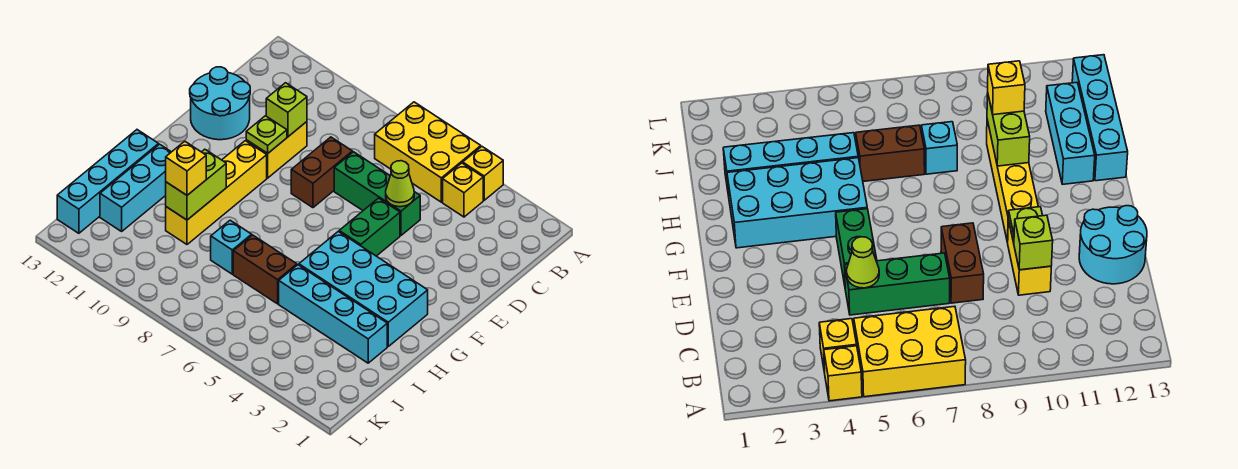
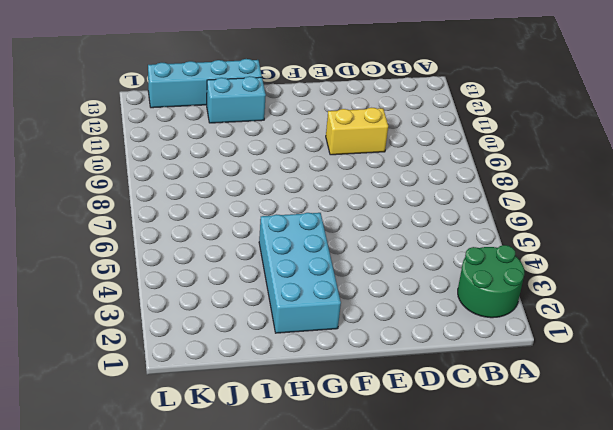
green 2x2 round brick [458,245,524,318] -> none
cyan 1x2 brick [207,76,266,123] -> cyan 1x3 brick [100,144,171,231]
none -> yellow 1x1 brick [463,147,503,200]
none -> yellow 2x3 brick [375,102,481,202]
none -> yellow 1x1 brick [443,163,483,217]

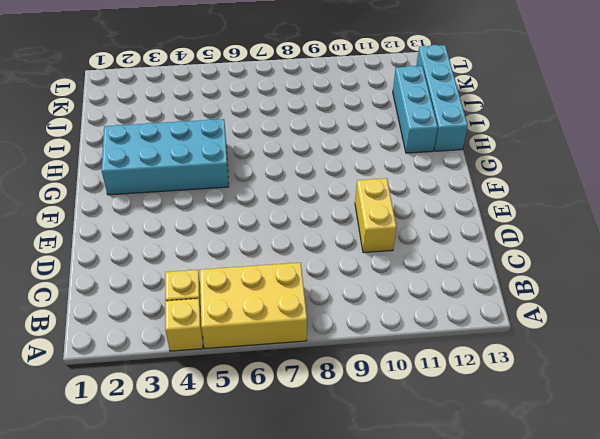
none -> green 1x3 brick [334,152,420,235]
none -> brown 1x2 brick [291,137,352,208]
none -> cyan 2x2 round brick [190,67,250,140]

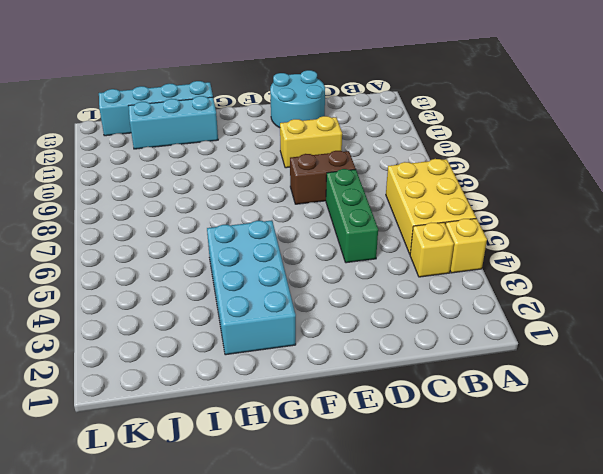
none -> green 1x2 brick [339,198,400,256]
none -> yellow 1x4 brick [166,141,267,244]
none -> cyan 1x4 brick [279,265,387,363]

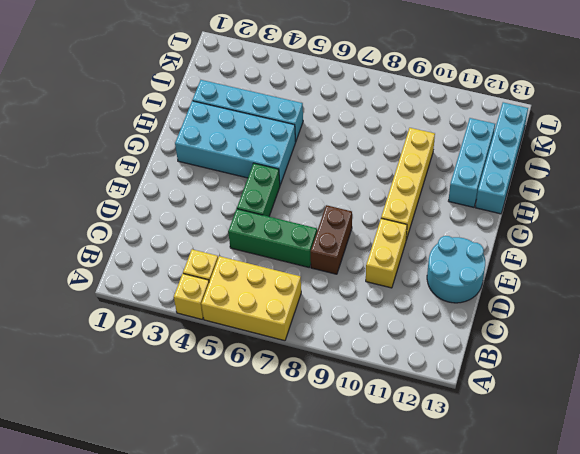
none -> brown 1x2 brick [233,235,297,304]
none -> cyan 1x1 brick [211,220,252,274]
none -> lime 1x1 cone [386,161,414,207]

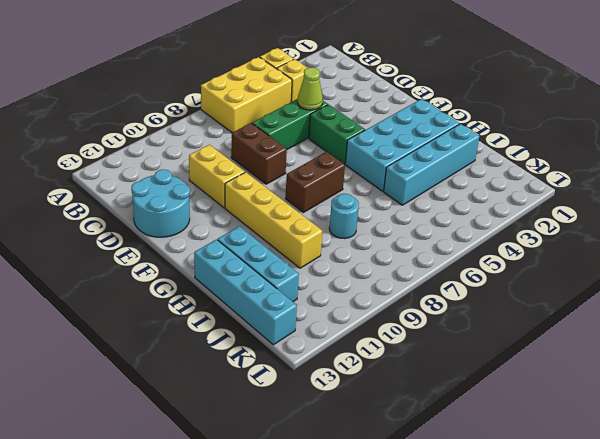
brown 1x2 brick [286,152,345,213] -> brown 1x2 brick moved to [233,235,297,304]
cyan 1x1 round brick [329,194,359,239] -> cyan 1x1 brick [211,220,252,274]
none -> lime 1x1 brick [266,83,307,137]
none -> lime 1x1 plate [246,116,287,153]
none -> lime 1x2 brick [166,149,226,220]

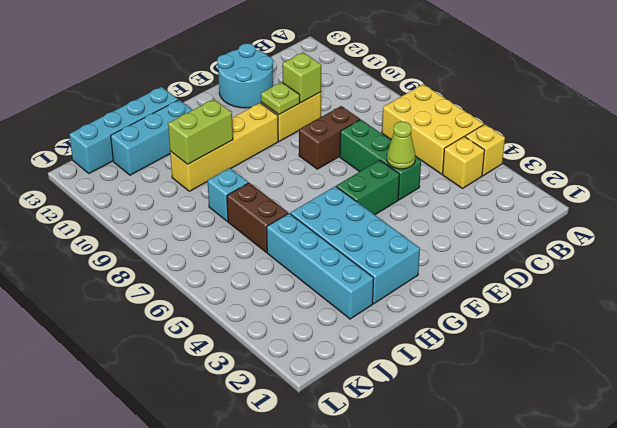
none -> yellow 1x1 brick [166,141,206,195]

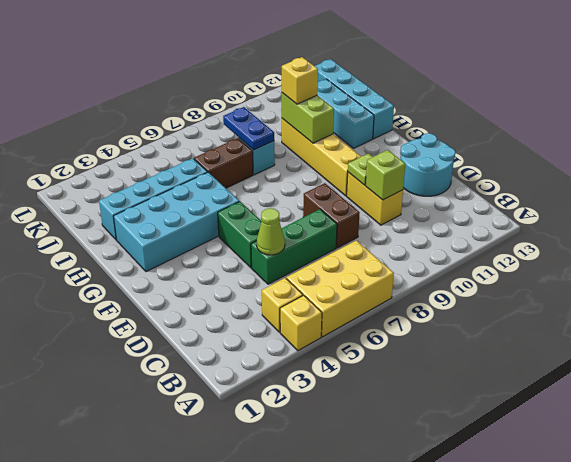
blue 1x2 plate [223,107,274,150] -> none

